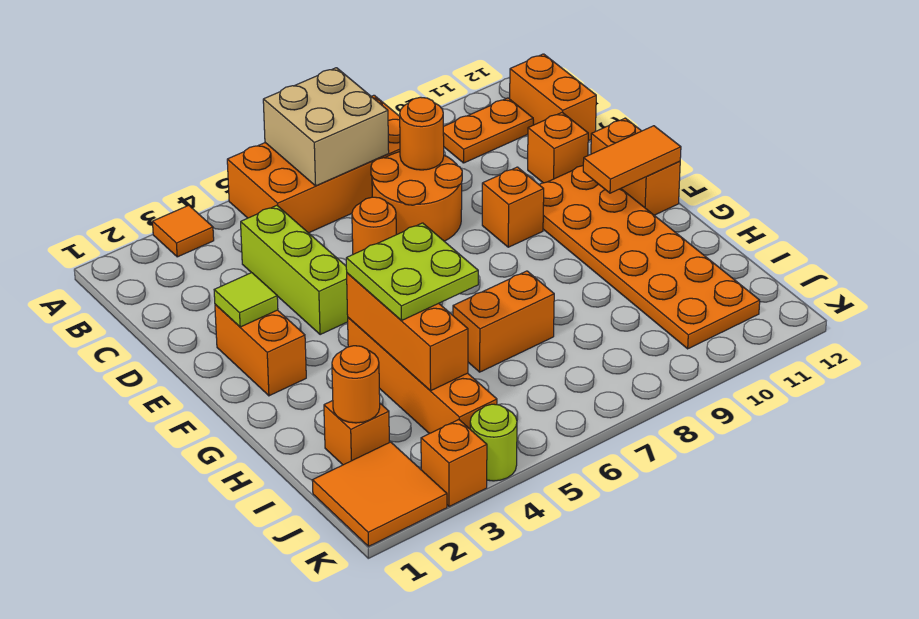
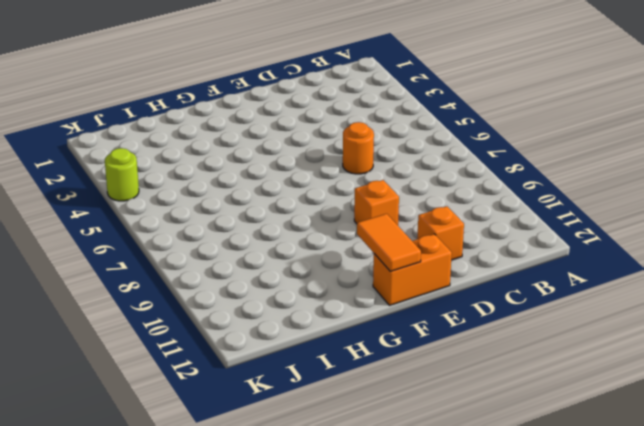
none -> orange 1x1 tile [153,205,214,257]
none -> orange 2x4 brick [227,95,400,233]
none -> orange 1x2 plate [443,98,533,163]

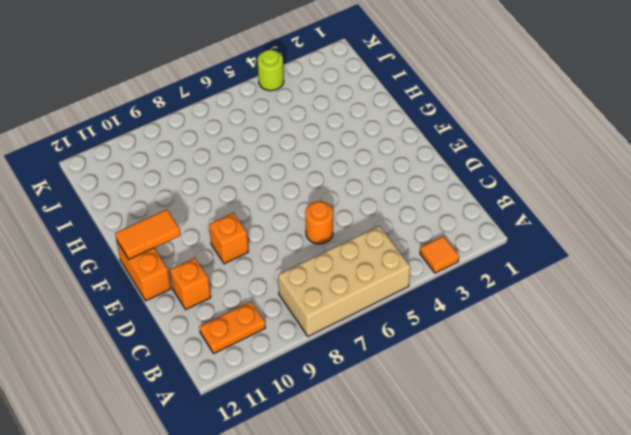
tan 2x4 brick [278,226,410,336] -> orange 2x4 brick [227,95,400,233]
none -> orange 1x2 brick [510,54,596,141]
none -> lime 1x3 brick [241,205,348,335]
none -> orange 2x2 round brick [371,152,462,241]

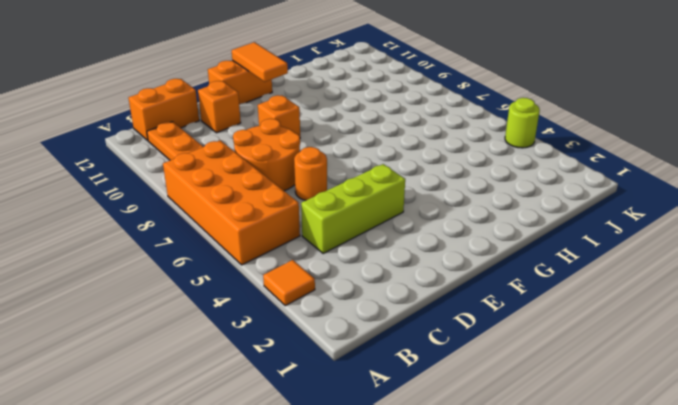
none -> orange 1x2 brick [215,304,306,396]
none -> orange 2x6 plate [540,166,760,349]
none -> orange 1x4 brick [348,318,497,434]

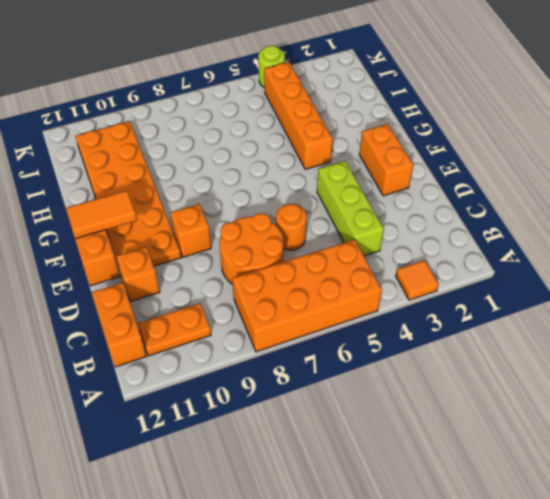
none -> orange 1x2 brick [453,271,554,372]
none -> orange 1x1 brick [324,401,389,465]
none -> orange 2x2 tile [312,442,447,546]

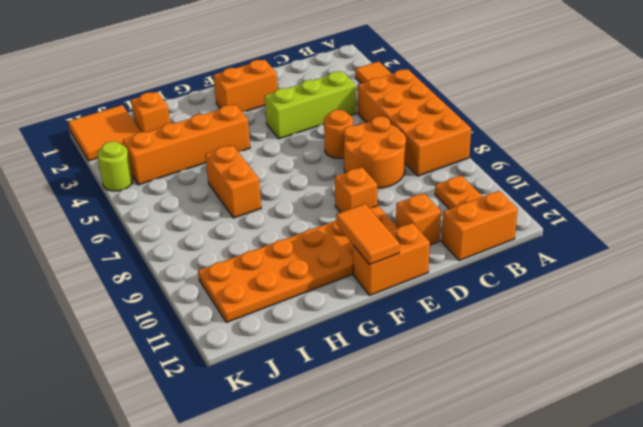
none -> orange 1x1 brick [421,420,487,507]
none -> tan 2x2 brick [263,68,389,186]
none -> orange 1x1 round brick [400,97,444,170]

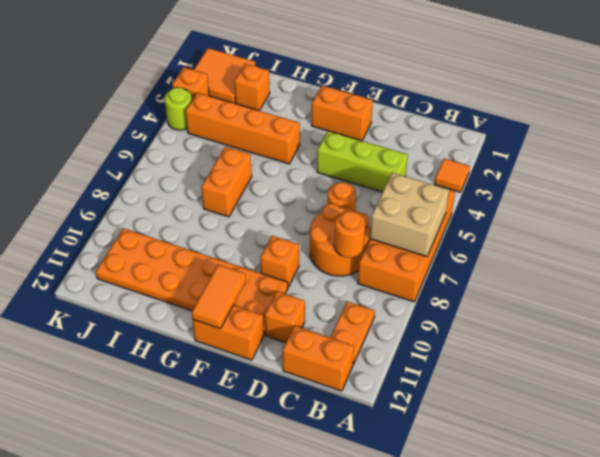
none -> lime 1x1 tile [214,273,278,327]
none -> orange 1x3 brick [347,273,468,391]
none -> orange 1x1 round brick [332,346,380,423]

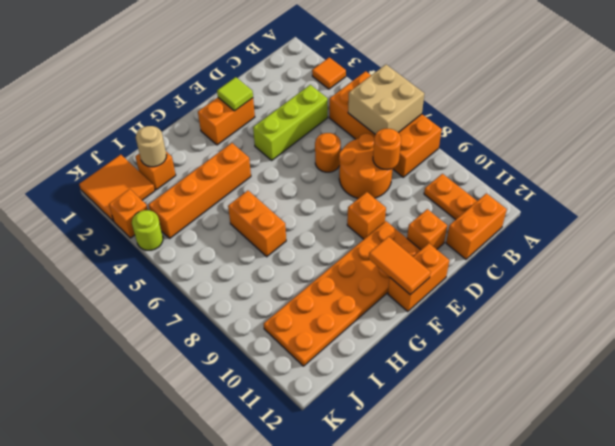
tan 1x1 round brick [136,126,166,167] -> orange 1x1 round brick [332,346,380,423]
none -> orange 1x3 brick [347,273,468,391]
none -> lime 2x2 plate [346,223,478,320]

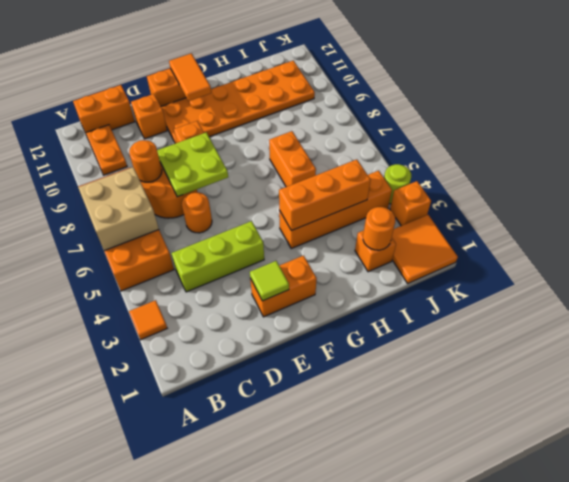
lime 2x2 plate [157,132,228,197] -> lime 2x2 plate moved to [346,223,478,320]

